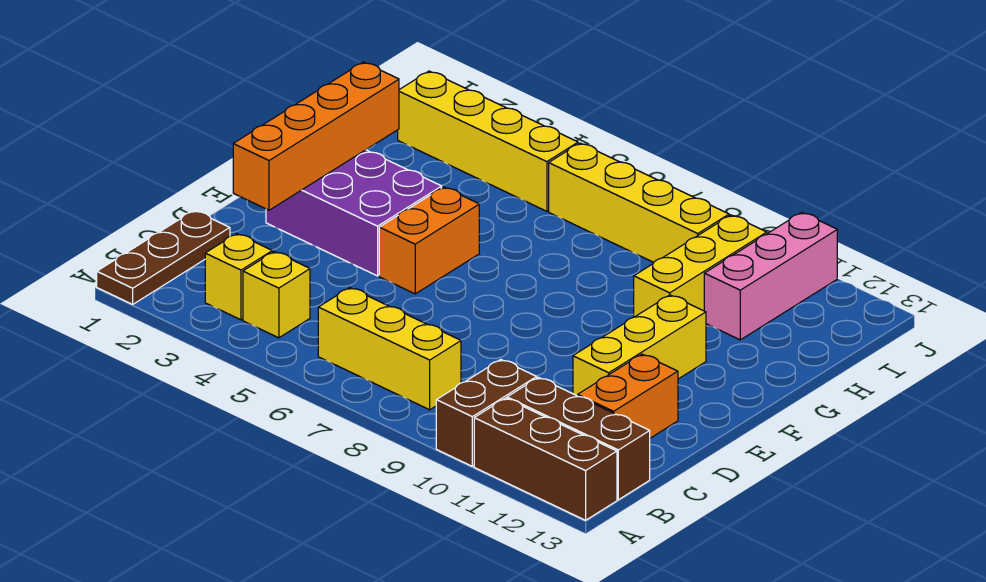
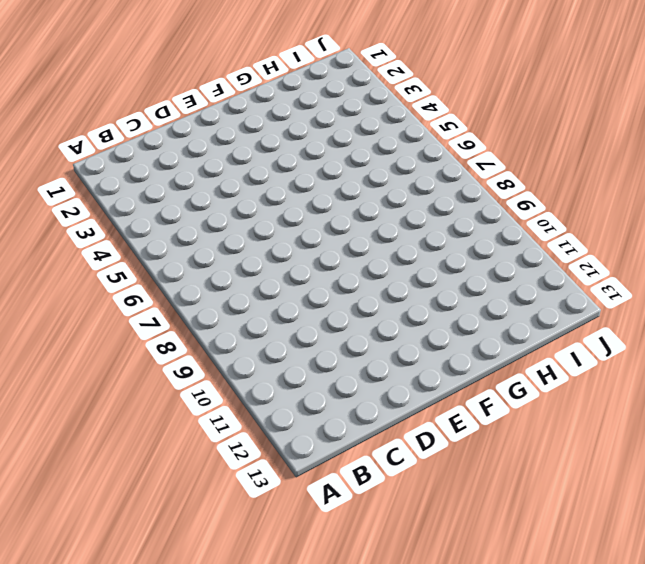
none -> brown 1x3 plate [97,211,230,304]
none -> brown 1x2 brick [436,359,537,466]
none -> brown 1x3 brick [474,398,617,520]

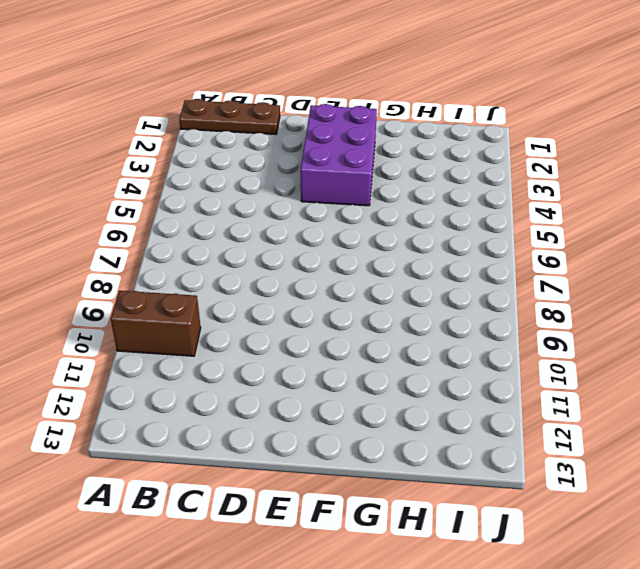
none -> brown 1x3 brick [474,398,617,520]
none -> yellow 1x1 brick [205,234,272,320]
none -> yellow 1x1 brick [243,252,310,338]

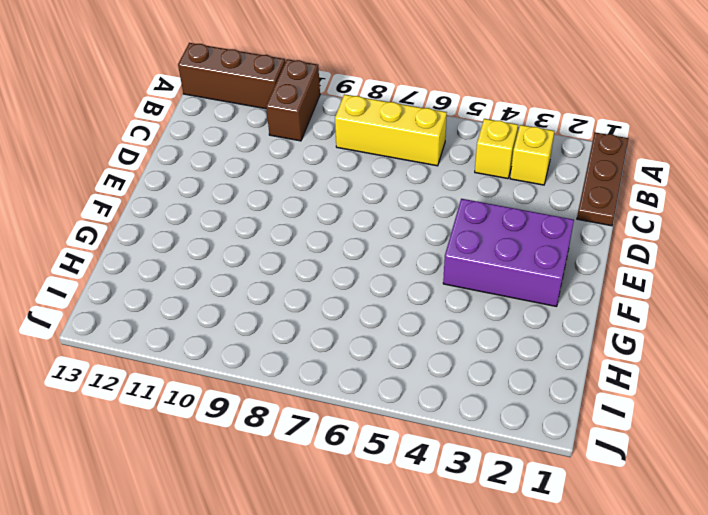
none -> brown 1x3 brick [507,377,650,500]
none -> orange 1x2 brick [578,354,678,438]
none -> yellow 1x3 brick [573,295,706,396]

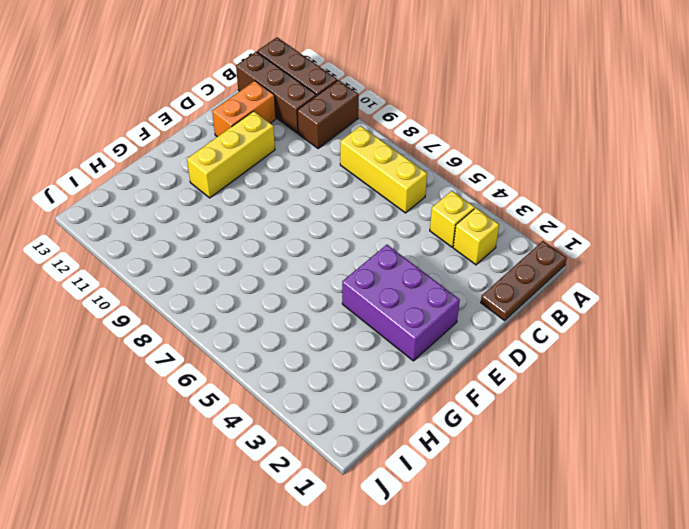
none -> orange 1x2 brick [379,187,479,294]
none -> yellow 1x3 brick [634,215,767,317]
none -> pink 1x3 brick [704,212,837,340]

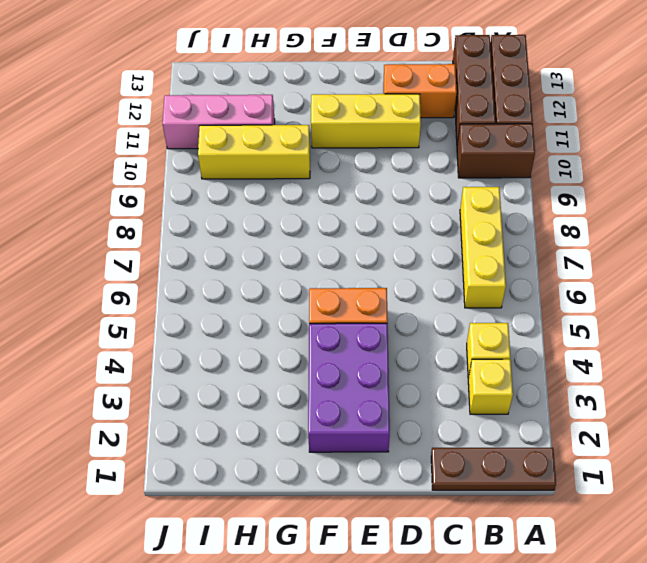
none -> yellow 1x4 brick [398,71,578,211]
none -> yellow 1x4 brick [549,143,729,262]
none -> orange 1x4 brick [233,62,399,210]

